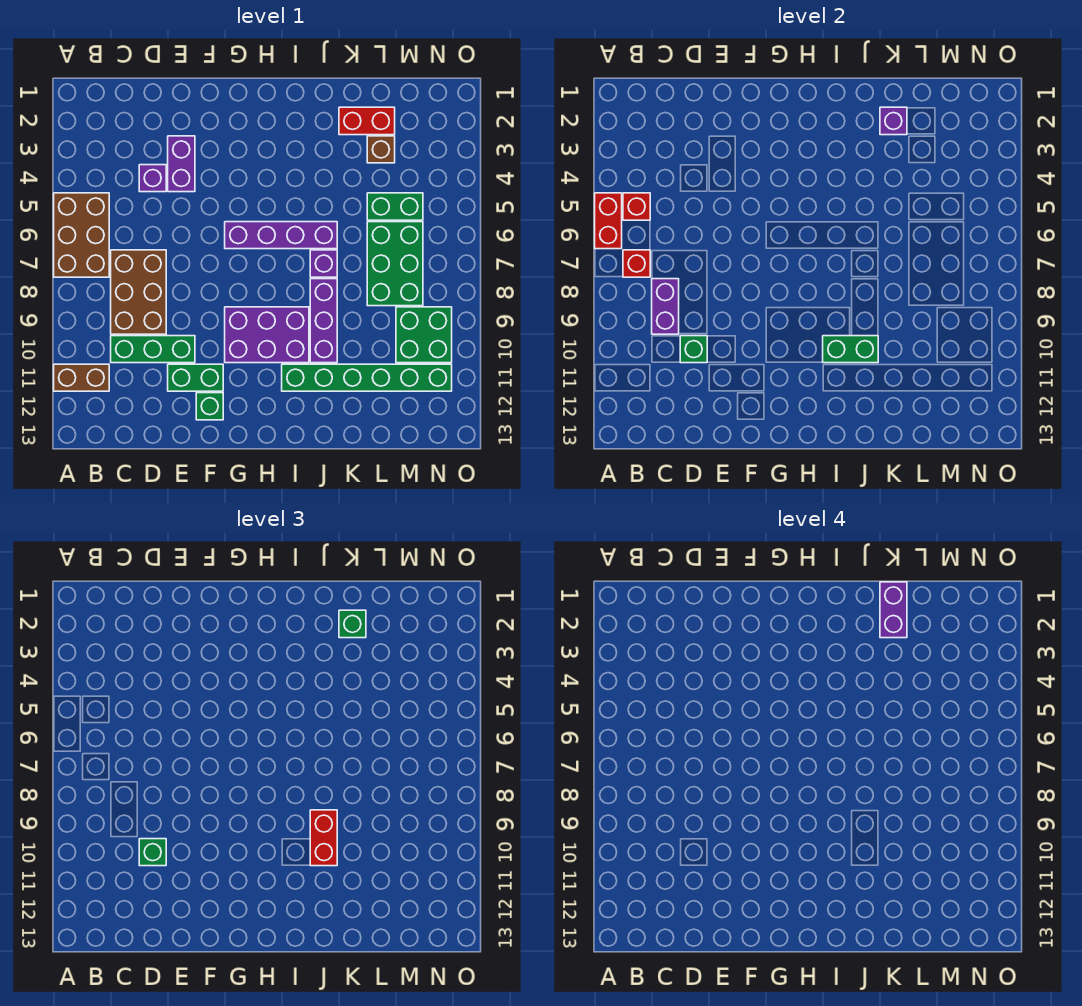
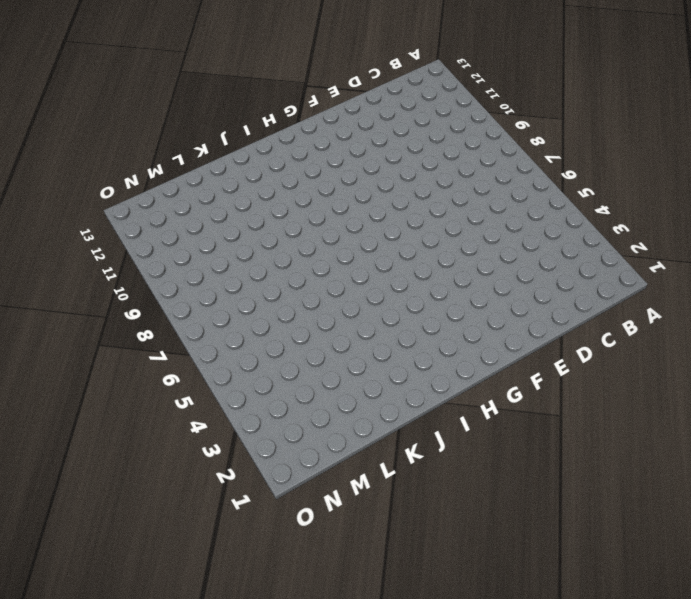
none -> brown 2x3 brick [54,193,109,277]
none -> brown 1x2 brick [54,364,109,391]
none -> brown 2x3 brick [111,250,166,334]

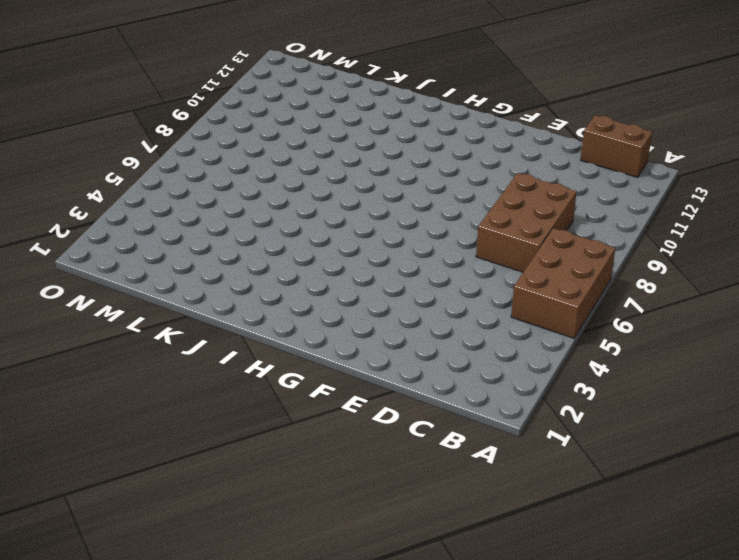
brown 1x2 brick [581,115,652,177] -> brown 1x2 brick moved to [54,364,109,391]
none -> green 1x3 brick [111,336,195,363]
none -> purple 1x1 brick [139,165,166,192]
none -> purple 1x2 brick [168,136,195,192]

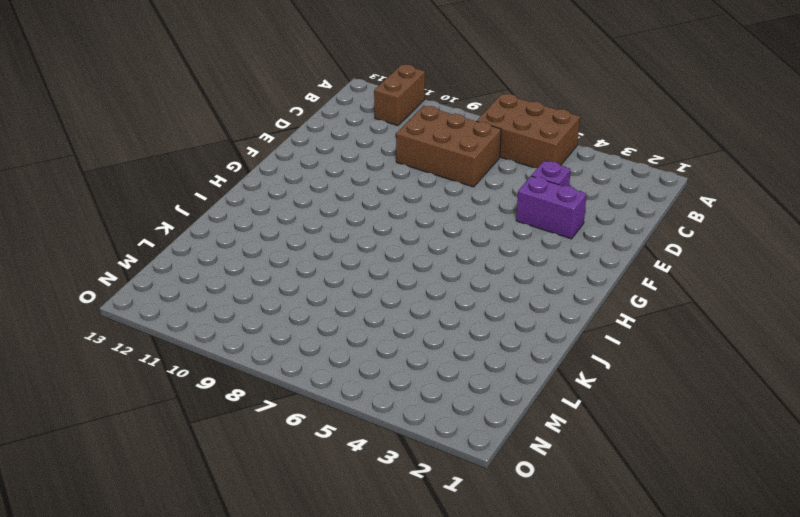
none -> green 1x3 brick [111,336,195,363]
none -> green 1x2 brick [168,364,223,391]
none -> green 1x1 brick [196,393,223,420]

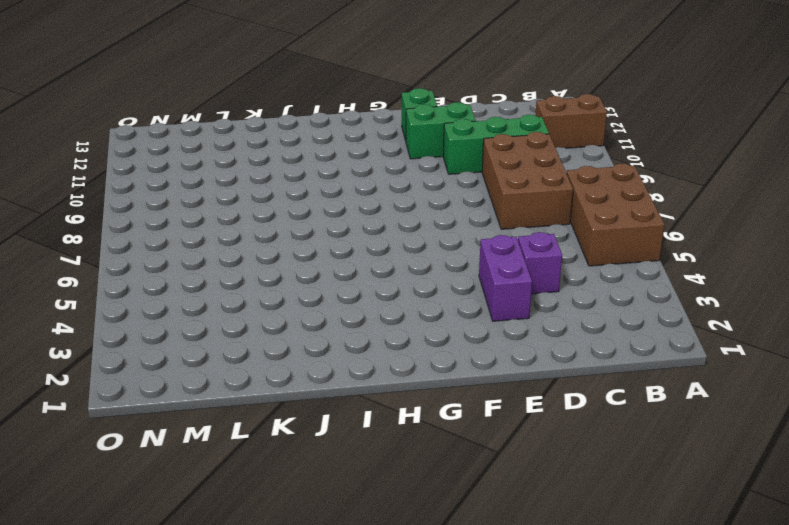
none -> purple 1x4 brick [225,222,337,249]
none -> purple 2x3 brick [225,307,309,363]
none -> green 1x6 brick [282,364,452,391]

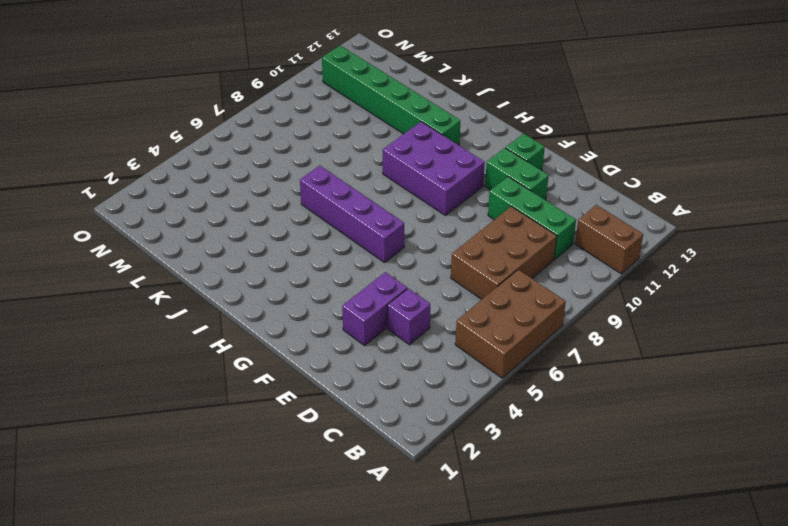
none -> purple 1x1 brick [310,250,337,277]
none -> purple 1x3 brick [310,279,337,363]
none -> red 1x2 brick [339,107,395,135]

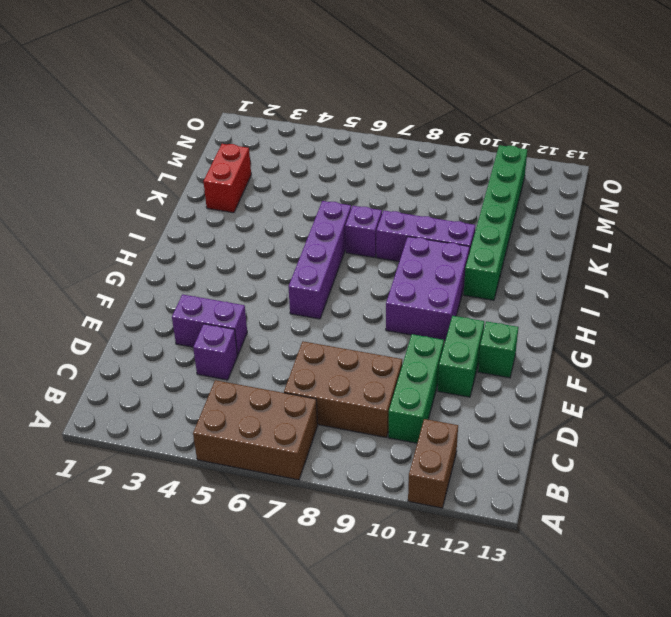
none -> brown 1x1 brick [367,136,395,163]
none -> green 1x2 brick [367,193,423,220]
none -> green 2x3 brick [367,222,423,306]

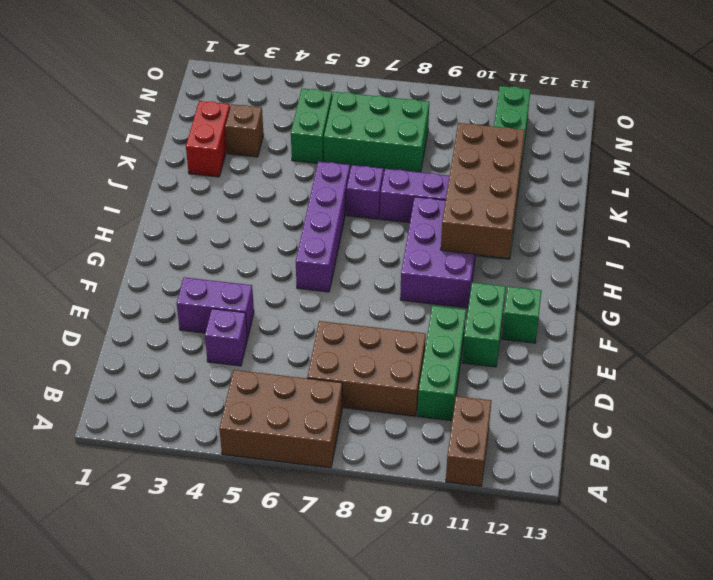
brown 2x4 brick [441,123,525,258] -> green 1x2 brick [823,336,878,363]
none -> green 2x2 brick [396,307,452,363]
none -> red 1x2 brick [595,193,622,249]
none -> red 1x1 brick [623,193,650,220]

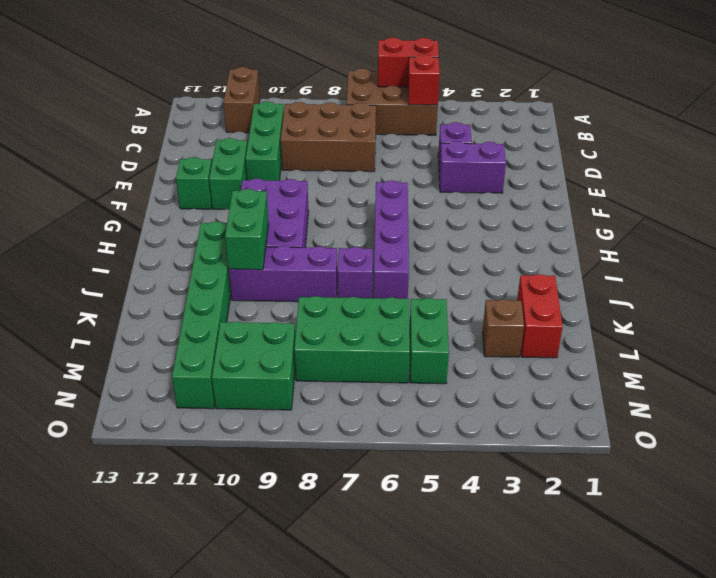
none -> red 1x1 brick [623,250,650,277]
none -> purple 1x2 brick [652,279,679,334]
none -> green 1x1 brick [680,336,707,363]

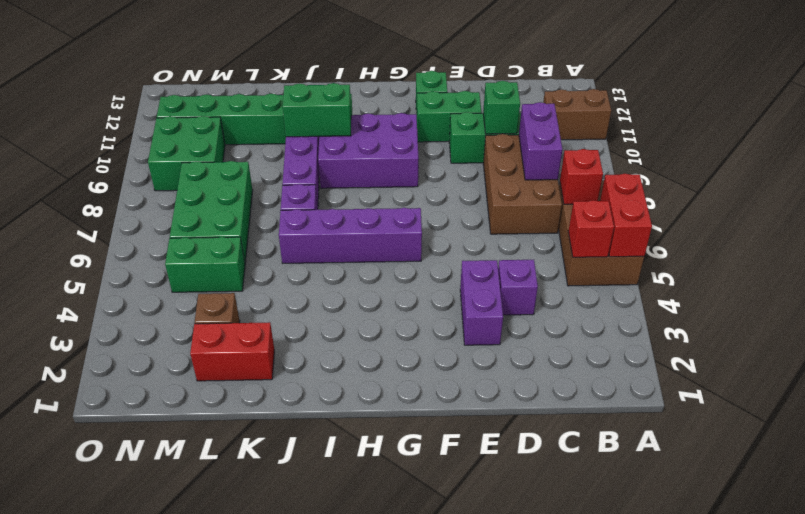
none -> purple 1x1 brick [880,107,907,135]
none -> green 1x1 brick [139,839,166,866]
none -> red 1x2 brick [310,810,337,866]

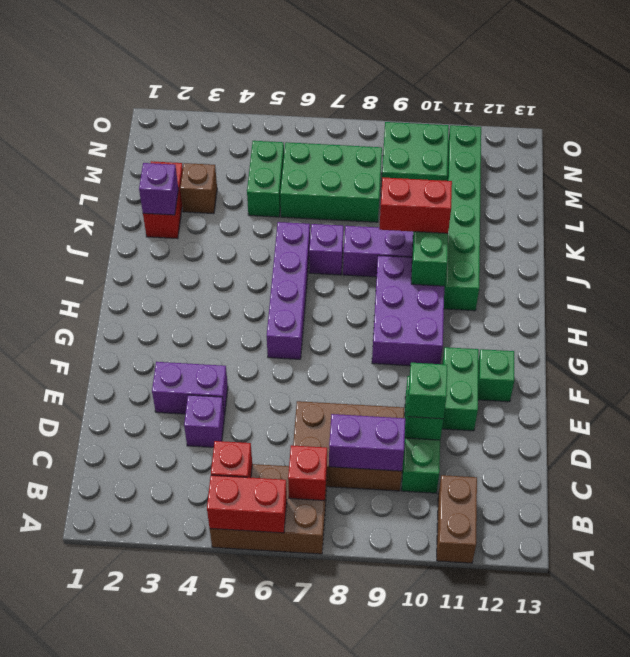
none -> green 1x1 brick [339,610,366,638]
none -> purple 1x2 brick [880,582,907,638]

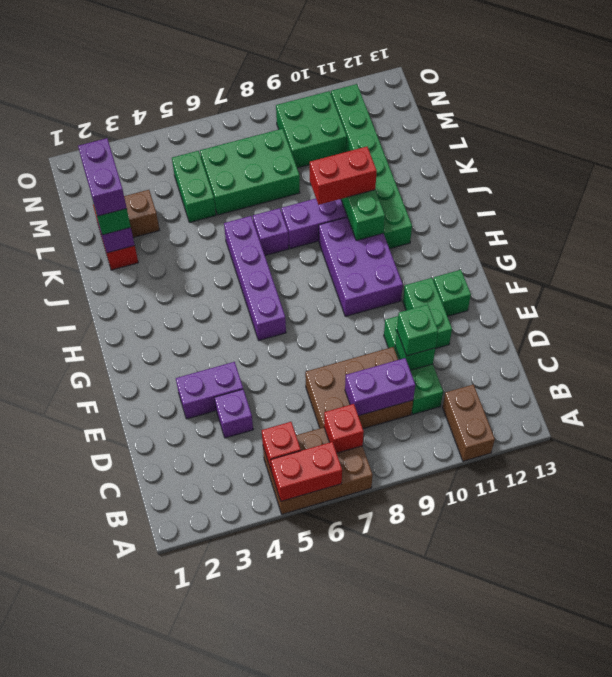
purple 1x2 brick [78,138,127,216] -> purple 1x2 brick turned to [880,582,907,638]

